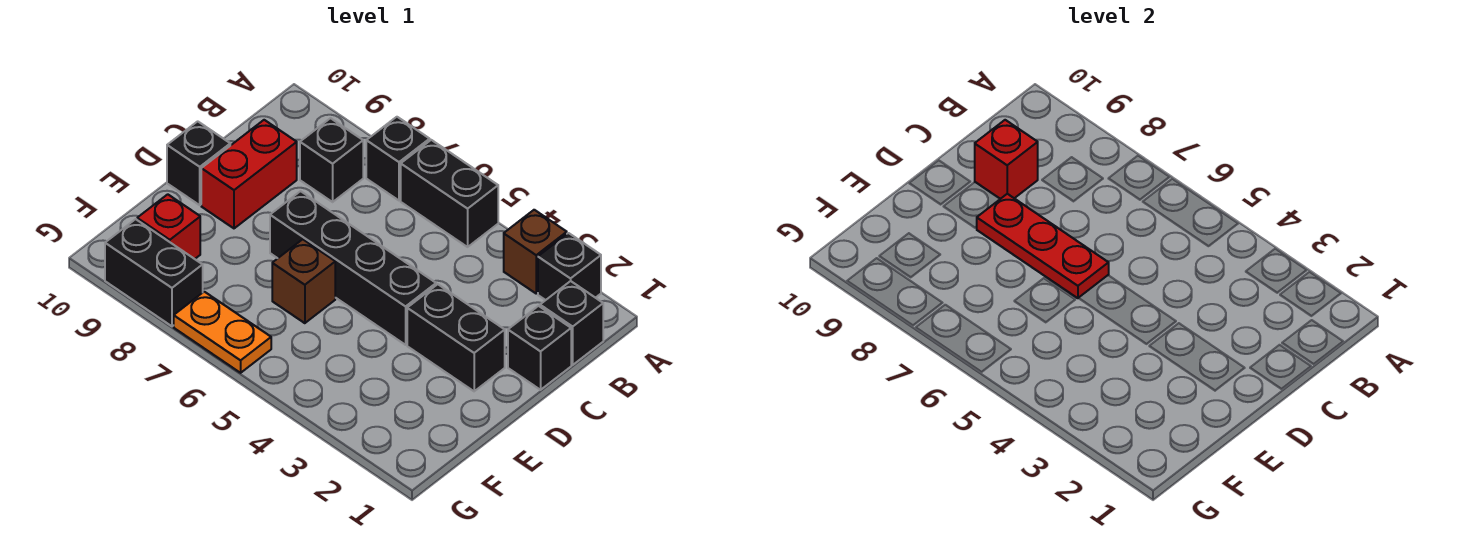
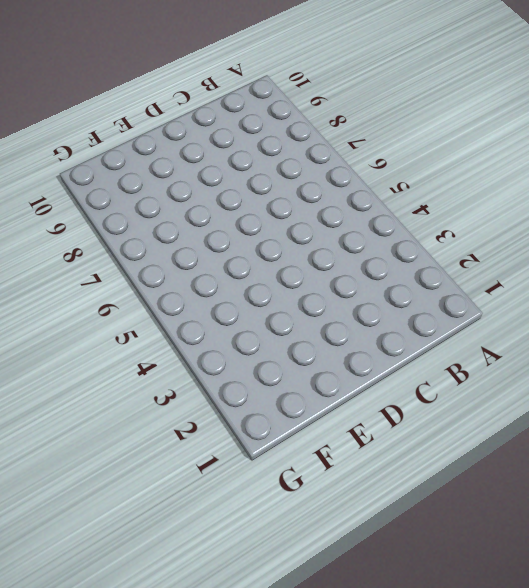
none -> black 1x1 brick [538,233,601,300]
none -> brown 1x1 brick [504,210,567,293]
none -> black 1x2 brick [401,140,498,247]

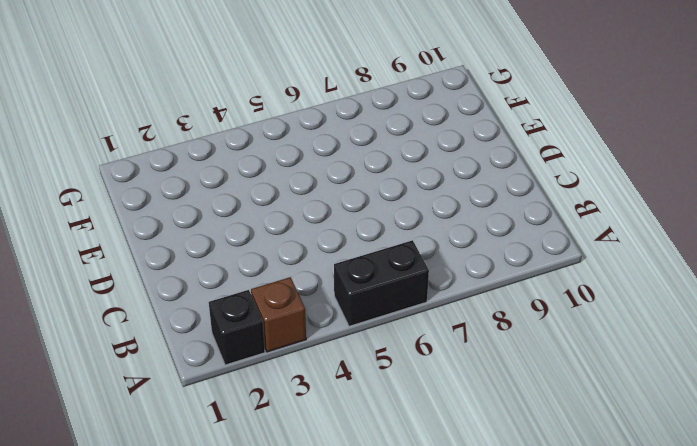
none -> black 1x1 brick [366,117,430,200]
none -> black 1x1 brick [540,281,603,365]
none -> black 1x1 brick [300,118,363,202]

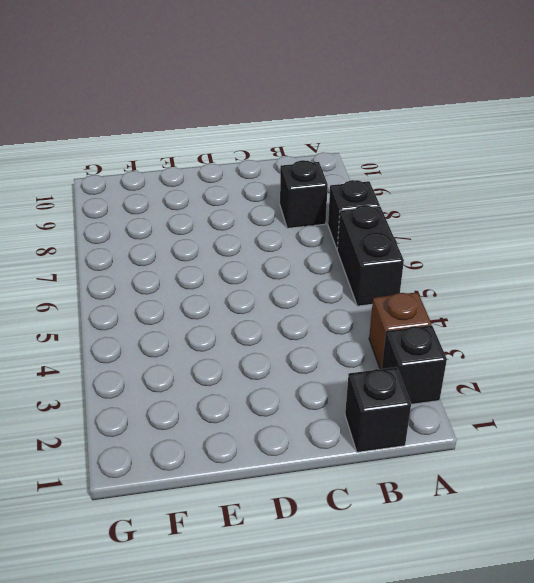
none -> black 1x1 brick [508,306,571,390]
none -> red 1x2 brick [201,120,297,228]
none -> black 1x2 brick [407,284,505,391]

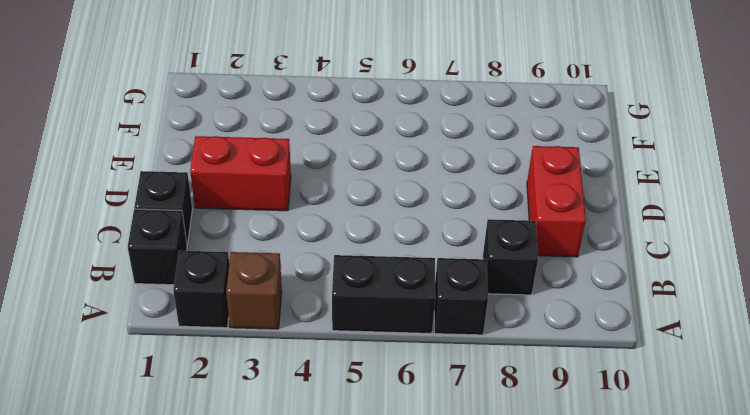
red 1x2 brick [190,136,291,211] -> black 1x2 brick [407,284,505,391]
none -> black 1x4 brick [270,191,436,345]
none -> black 1x1 brick [167,121,230,205]
none -> brown 1x1 brick [272,239,335,323]

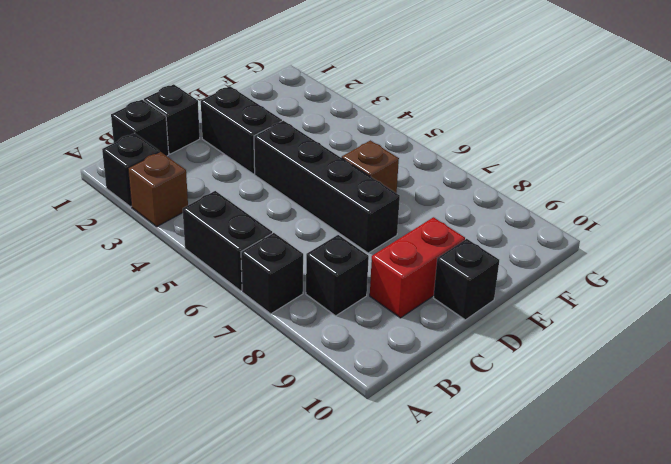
none -> red 1x1 brick [137,194,200,259]
none -> orange 1x2 plate [174,292,271,373]
none -> black 1x2 brick [105,219,203,326]

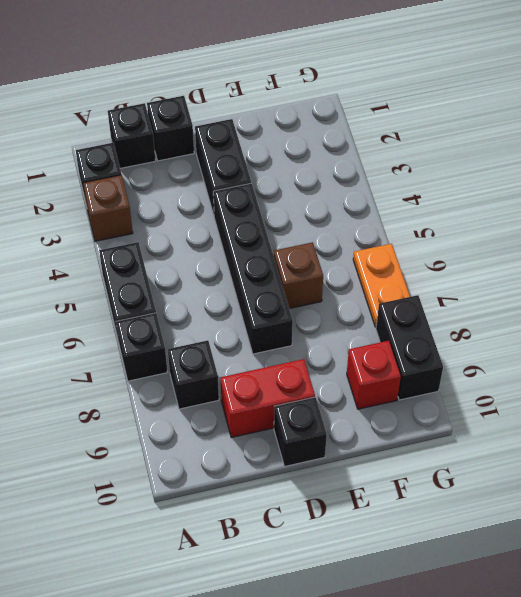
none -> red 1x1 brick [975,120,1038,199]
none -> red 1x3 plate [977,194,1109,298]

